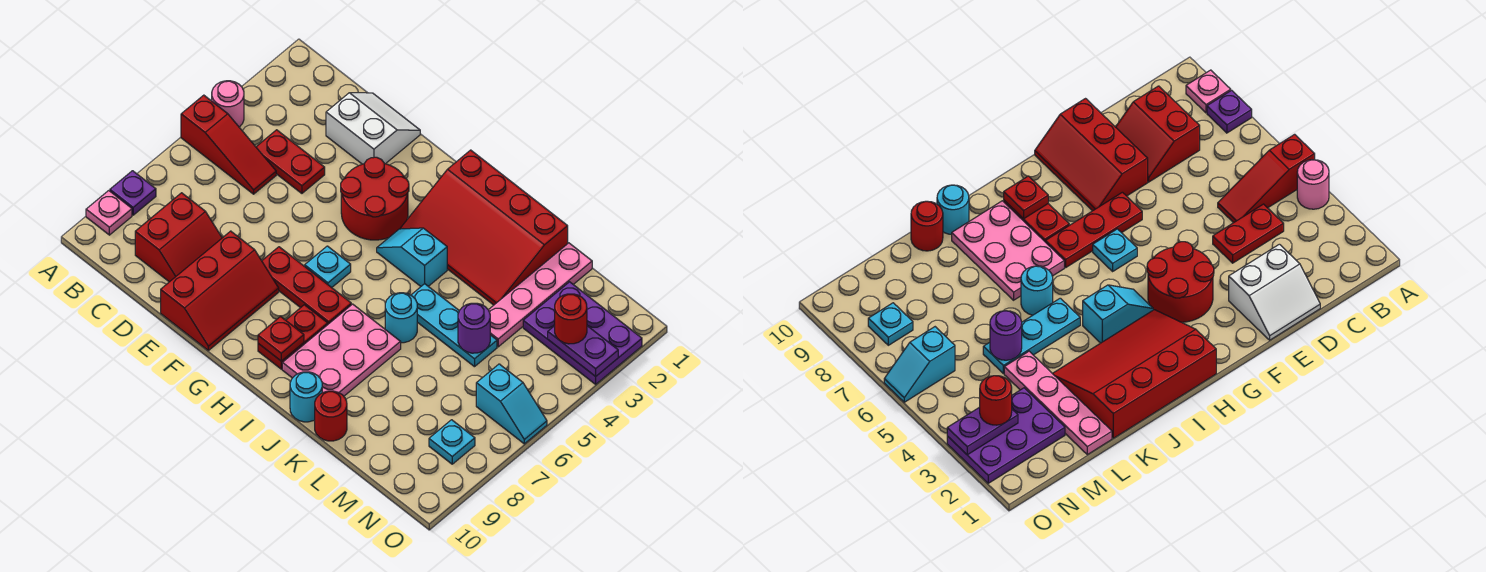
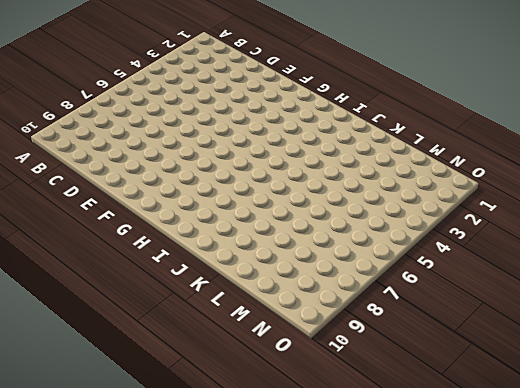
none -> pink 1x1 round brick [212,81,244,127]
none -> red 1x3 slope [181,95,276,194]
none -> purple 1x1 plate [110,171,156,215]

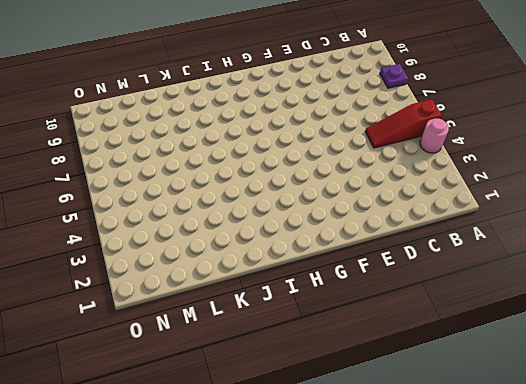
none -> pink 1x1 plate [86,191,132,235]
none -> red 1x2 plate [256,130,325,193]
none -> red 2x2 slope [135,193,222,282]

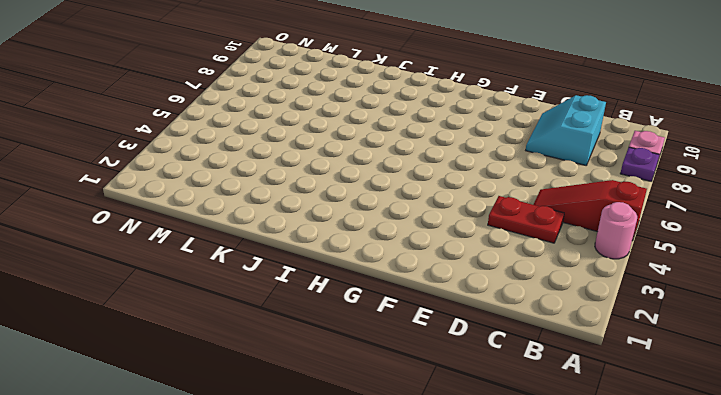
cyan 2x2 slope [526,95,606,165] -> red 2x2 slope [135,193,222,282]
none -> white 2x2 slope [326,93,420,164]
none -> red 2x3 slope [161,231,279,350]
none -> red 2x2 round brick [341,157,409,240]

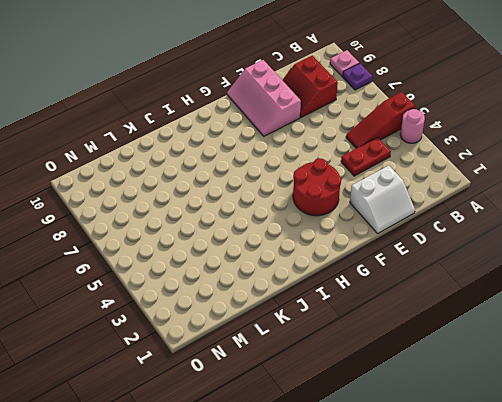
pink 2x3 slope [227,60,301,136] -> red 2x3 slope [161,231,279,350]
none -> red 1x3 plate [262,247,351,324]
none -> cyan 1x1 plate [305,246,351,288]
none -> red 3x4 slope [400,150,568,305]

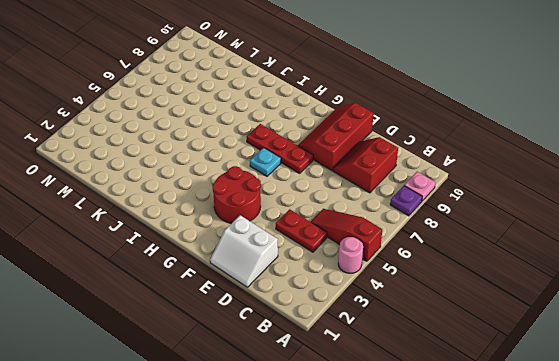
none -> red 3x4 slope [400,150,568,305]
none -> cyan 1x2 slope [377,228,447,286]
none -> red 1x2 plate [258,305,328,369]

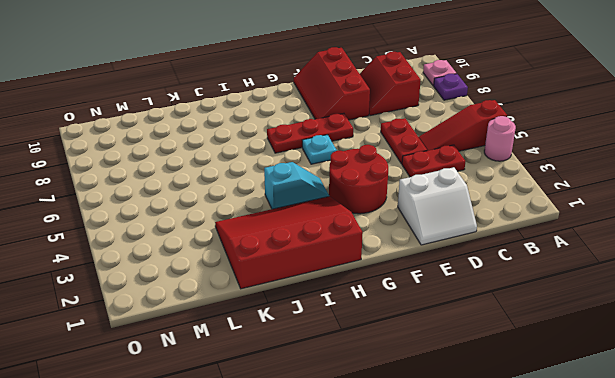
red 1x2 plate [381,118,427,164] -> red 1x2 plate moved to [258,305,328,369]
none -> pink 2x3 plate [282,304,401,396]
none -> cyan 1x3 plate [411,284,497,367]
none -> cyan 1x1 round brick [385,293,417,343]

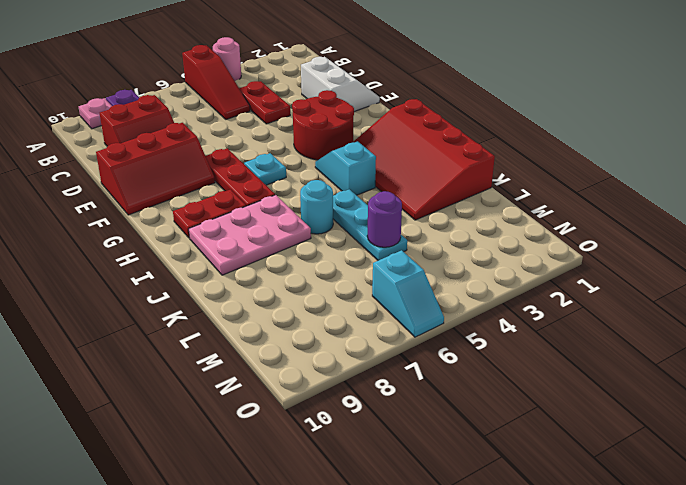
none -> cyan 1x1 round brick [290,372,322,422]
none -> red 1x1 round brick [315,391,347,441]
none -> pink 1x4 plate [489,243,592,347]

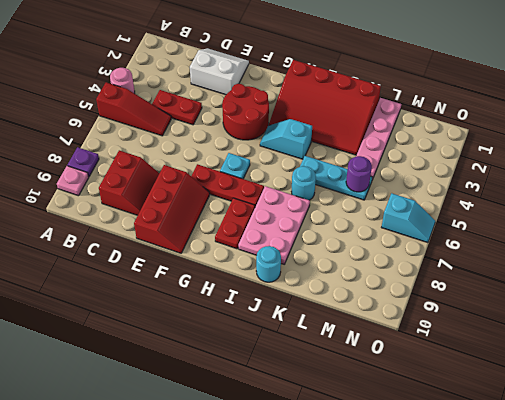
none -> red 1x1 round brick [315,391,347,441]
none -> purple 2x3 plate [523,282,642,384]
none -> cyan 1x1 plate [429,420,475,464]

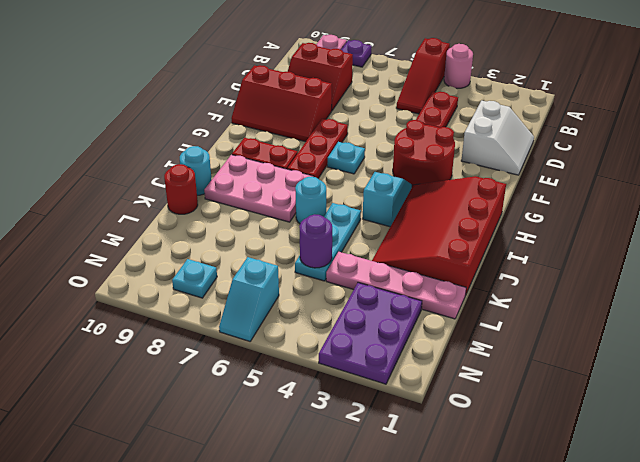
none -> red 1x1 plate [258,317,304,361]
none -> purple 1x2 plate [548,326,618,377]
none -> red 1x1 round brick [555,294,587,344]

